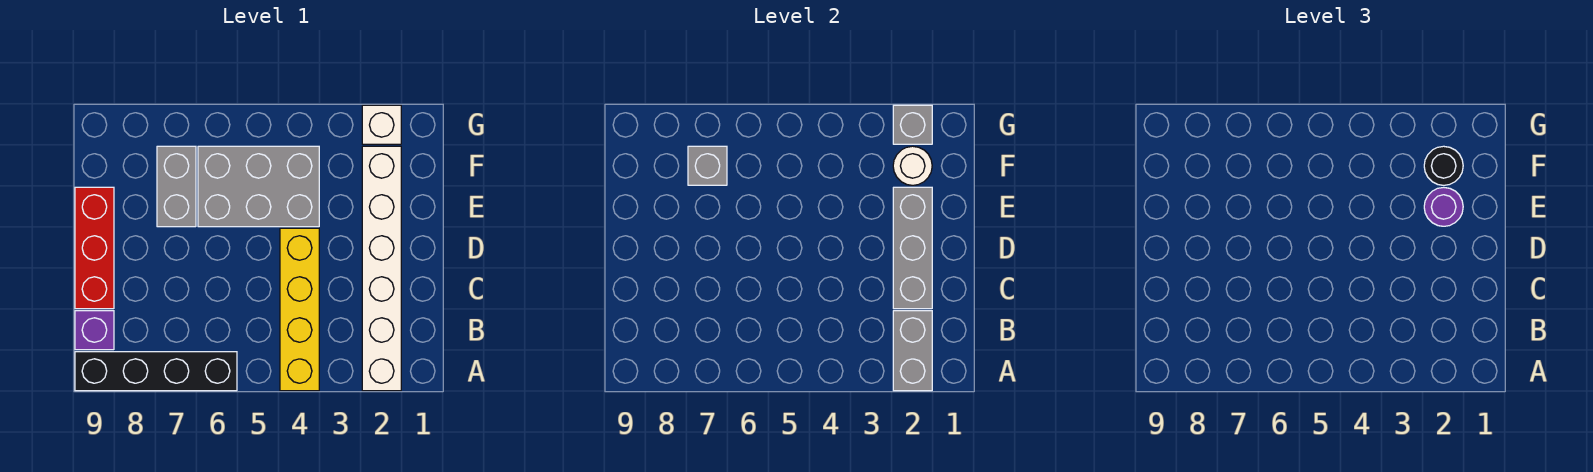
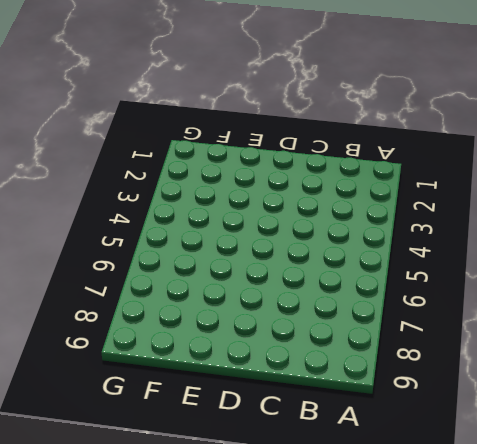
none -> white 1x6 brick [362,146,401,391]
none -> yellow 1x4 brick [280,228,319,391]
none -> black 1x4 brick [75,352,237,391]

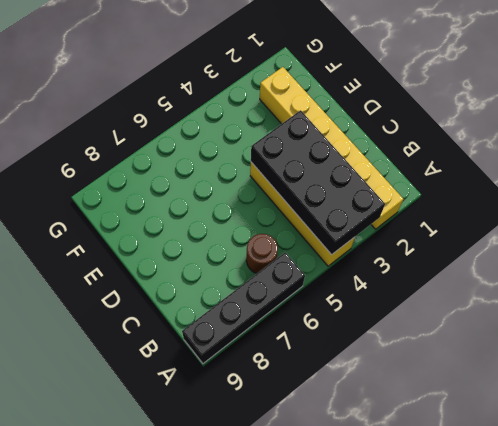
yellow 1x6 brick [260,67,403,229] -> white 1x6 brick [362,146,401,391]
black 2x4 brick [251,110,385,255] -> none
brown 1x1 round brick [246,234,278,274] -> none
none -> purple 1x1 brick [75,311,114,350]
none -> red 1x3 brick [75,187,114,309]
none -> grey 2x3 brick [198,146,319,227]

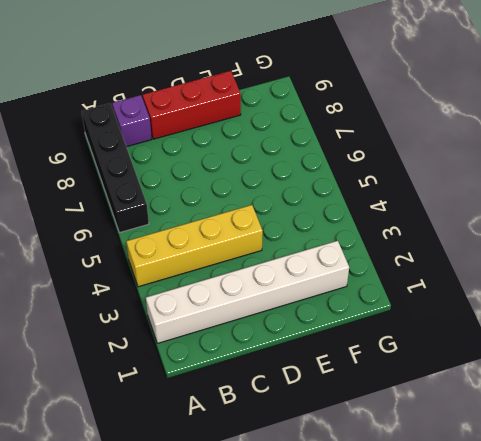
none -> grey 2x3 brick [198,146,319,227]
none -> grey 1x2 brick [157,146,196,227]
none -> white 1x1 brick [362,105,401,144]

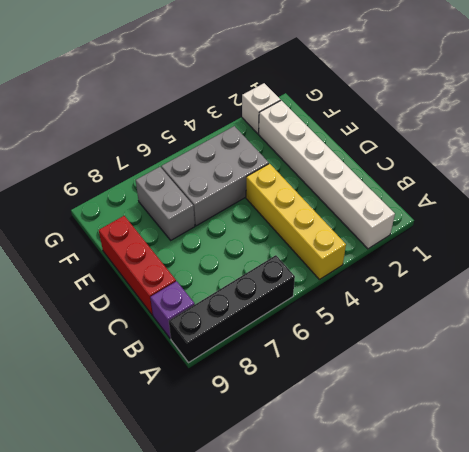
none -> grey 1x2 brick [893,311,932,391]
none -> grey 1x3 brick [893,187,932,309]
none -> white 1x1 round brick [893,146,932,185]

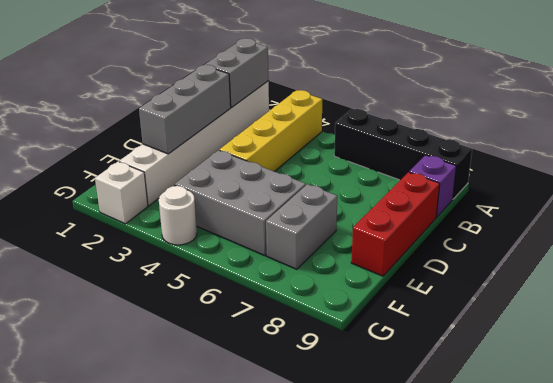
white 1x1 round brick [159,186,197,245] -> white 1x1 round brick moved to [893,146,932,185]
none -> grey 1x1 brick [688,146,727,185]
none -> grey 1x1 brick [893,105,932,144]
none -> purple 1x1 round brick [1424,187,1463,226]

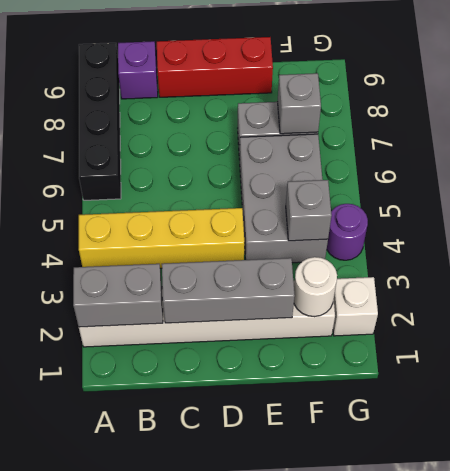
grey 1x1 brick [286,180,332,241] -> grey 1x1 brick moved to [893,105,932,144]
purple 1x1 round brick [327,204,368,260] -> purple 1x1 round brick moved to [1424,187,1463,226]
none -> black 1x1 round brick [1424,146,1463,185]

